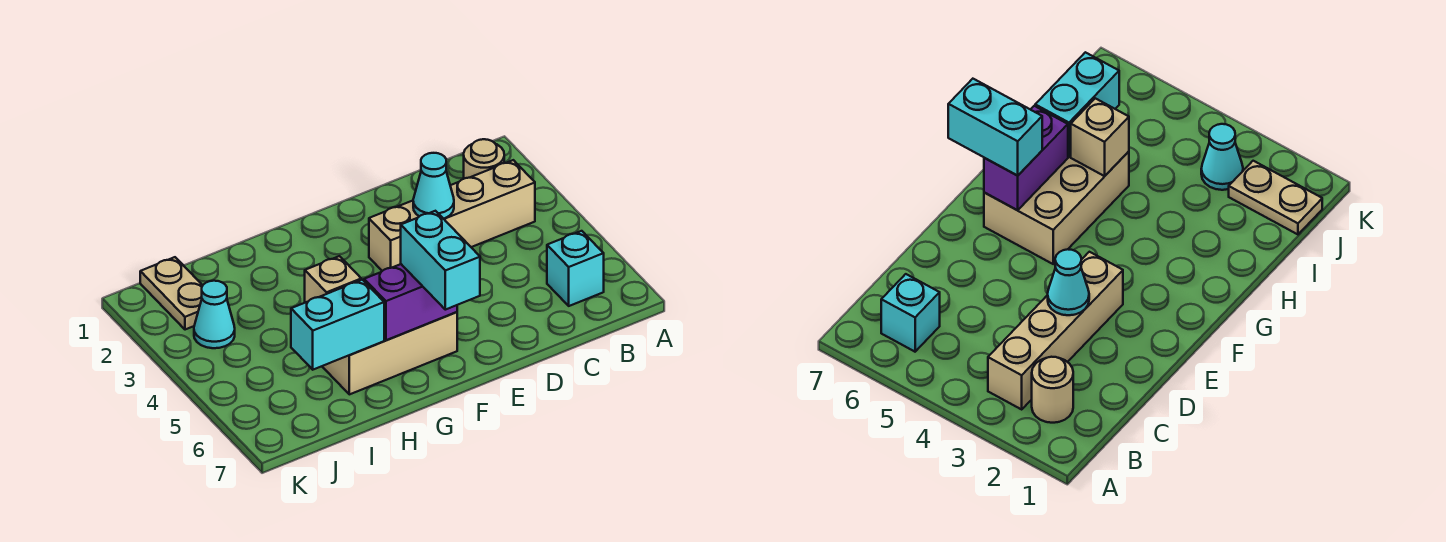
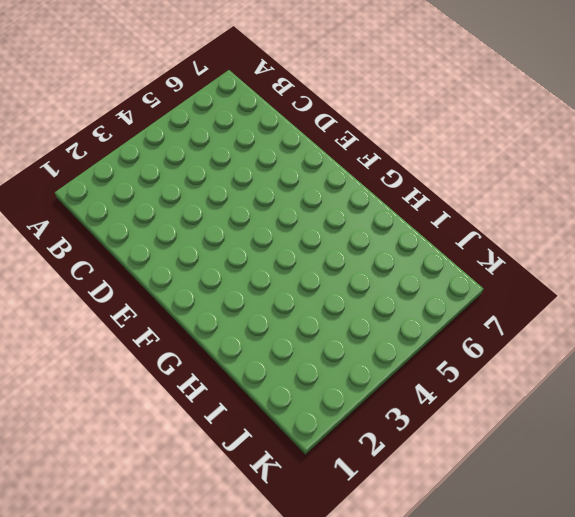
none -> tan 1x1 round brick [464,139,504,179]
none -> tan 1x4 brick [369,160,535,271]

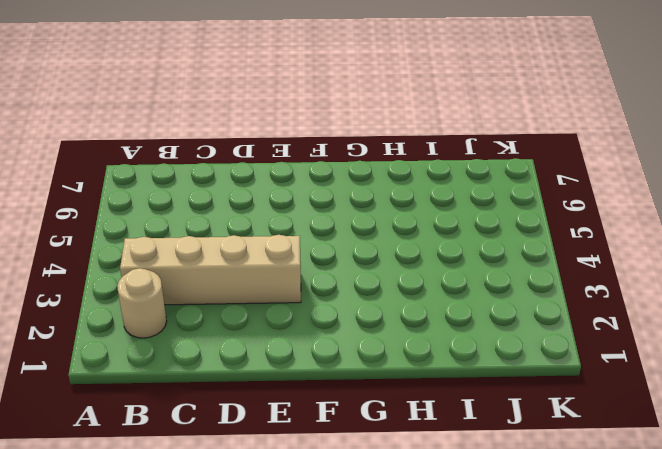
none -> cyan 1x1 brick [547,231,604,306]
none -> tan 2x3 brick [322,312,457,394]

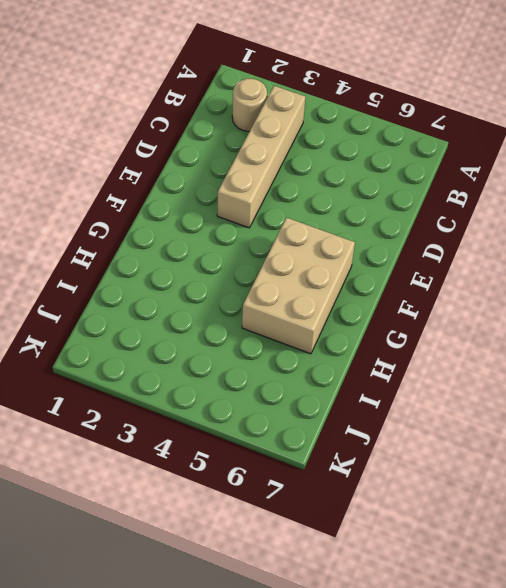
none -> cyan 1x1 brick [547,231,604,306]
none -> tan 1x2 plate [140,257,203,330]

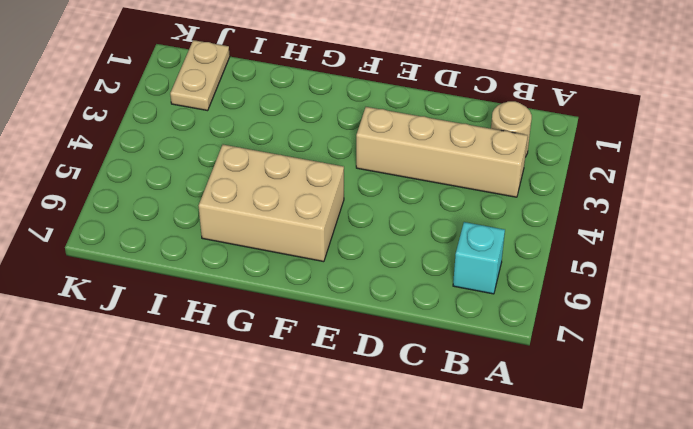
none -> cyan 1x1 cone [194,281,235,348]
none -> cyan 1x1 cone [413,153,454,219]

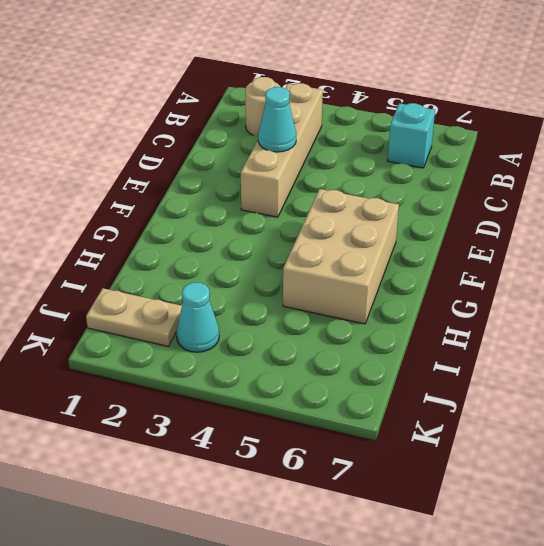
none -> purple 1x2 brick [364,264,457,340]
none -> tan 1x1 brick [305,256,361,303]

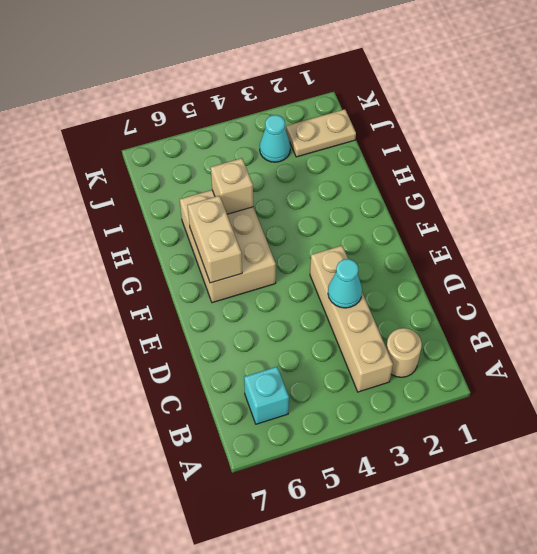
tan 1x2 brick [188,196,242,283] -> purple 1x2 brick [364,264,457,340]
none -> cyan 1x2 brick [291,280,384,370]
none -> cyan 1x2 brick [401,211,480,310]

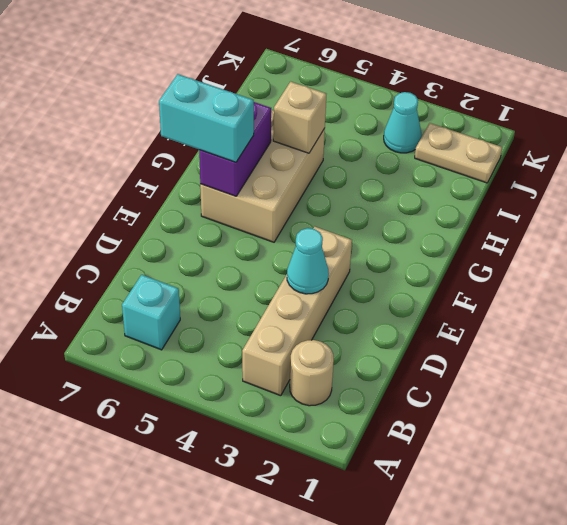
none -> cyan 1x2 brick [291,280,384,370]

